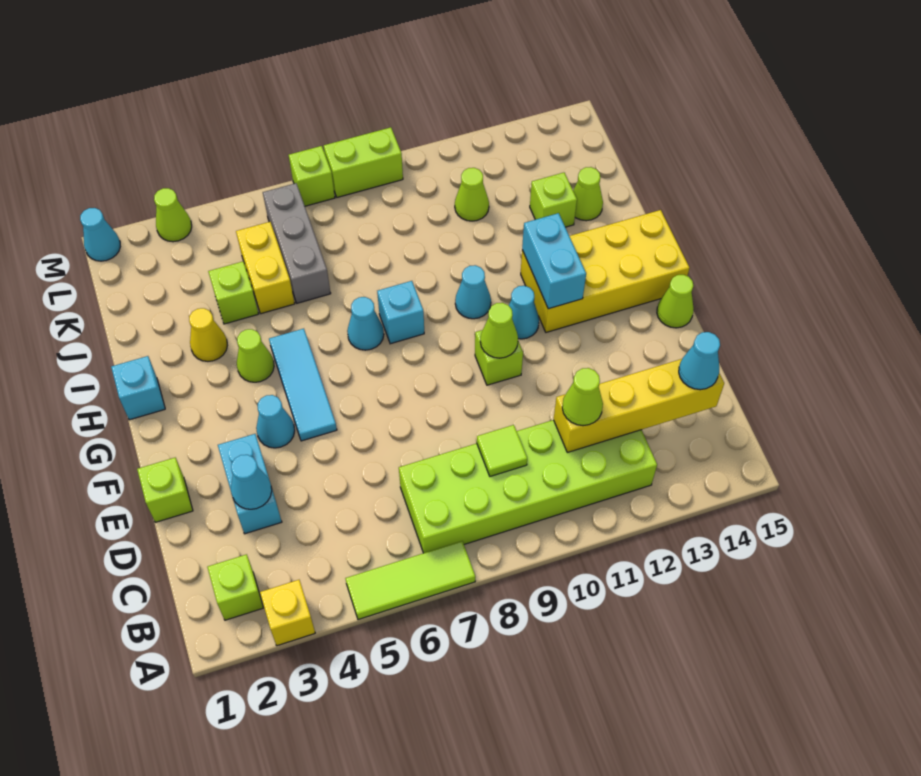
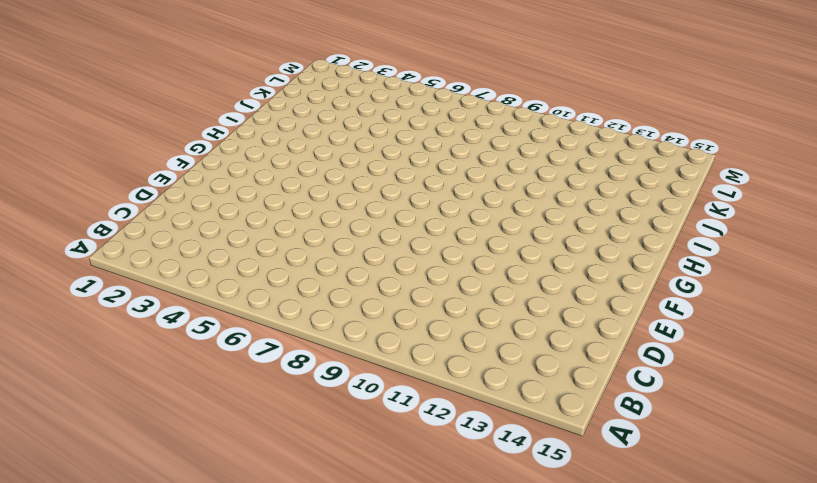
none -> yellow 1x1 brick [260,580,315,646]
none -> lime 1x3 tile [345,541,475,620]
none -> lime 1x1 brick [207,554,263,620]
none -> lime 2x6 brick [399,420,657,553]

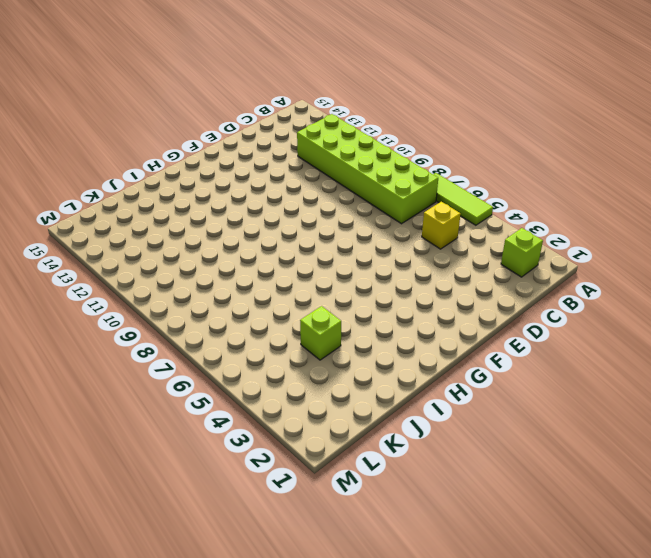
yellow 1x1 brick [422,202,461,249] -> yellow 1x1 brick moved to [260,580,315,646]
none -> cyan 1x2 brick [218,434,282,534]
none -> lime 1x1 brick [137,458,193,522]
none -> cyan 1x1 cone [256,395,295,448]
none -> cyan 1x3 tile [269,329,337,441]

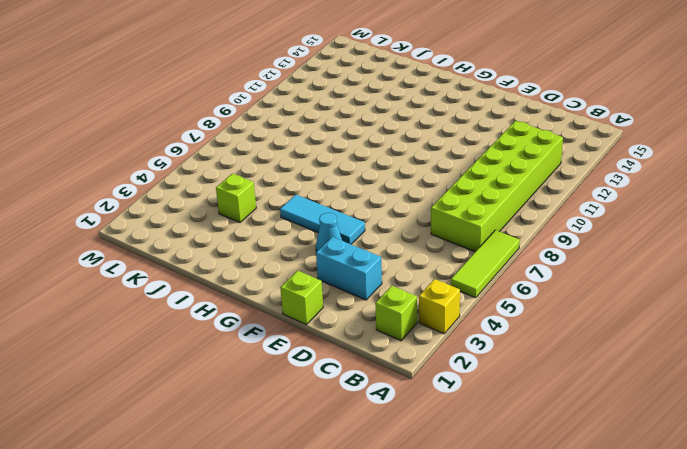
none -> lime 1x1 brick [475,330,523,385]
none -> lime 1x1 cone [657,275,694,328]
none -> cyan 1x1 cone [509,286,539,339]
none -> yellow 2x4 brick [521,210,689,332]

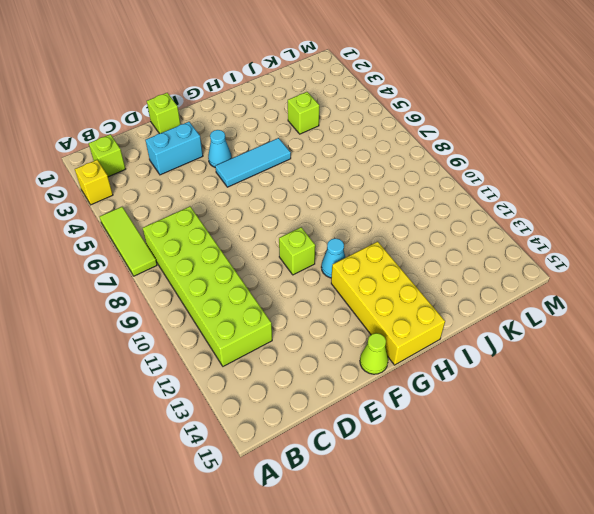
none -> cyan 1x1 brick [111,356,165,420]
none -> lime 1x1 cone [237,329,274,382]
none -> cyan 1x1 cone [347,297,384,350]
none -> cyan 1x1 brick [377,281,424,344]

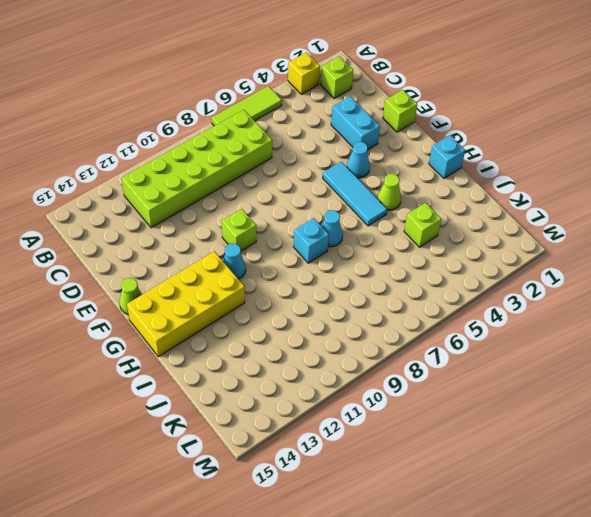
none -> cyan 1x1 cone [455,265,491,319]
none -> yellow 1x1 cone [189,308,227,361]
none -> yellow 1x2 brick [236,222,295,314]
none -> grey 1x3 brick [263,183,331,303]

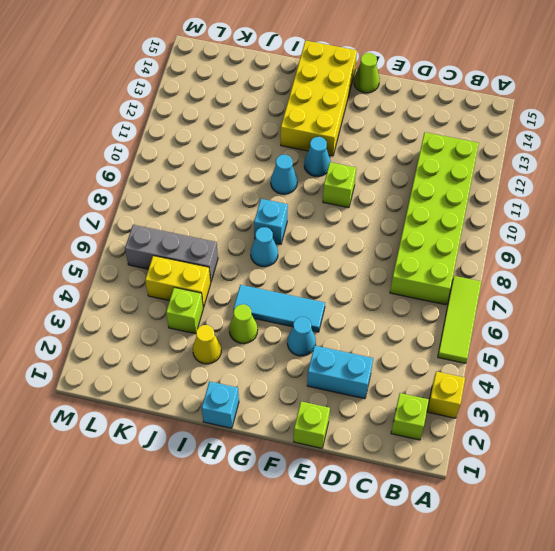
none -> lime 1x1 brick [530,173,577,227]
none -> lime 1x1 cone [573,167,603,221]
none -> lime 1x1 cone [455,168,489,221]
none -> cyan 1x1 cone [80,208,120,261]

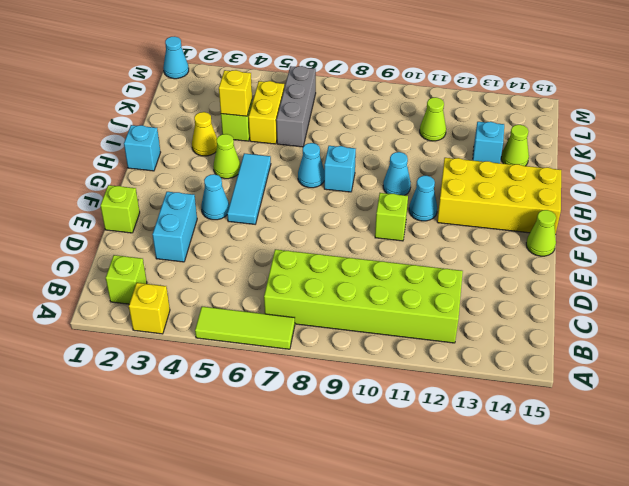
yellow 1x1 brick [219,70,252,116] -> none
cyan 1x1 brick [473,122,504,163] -> lime 1x1 brick [530,173,577,227]
none -> lime 1x1 cone [154,188,192,242]
none -> lime 1x1 brick [289,146,335,206]
none -> lime 1x2 brick [324,127,403,197]
none -> lime 1x1 tile [477,425,527,476]

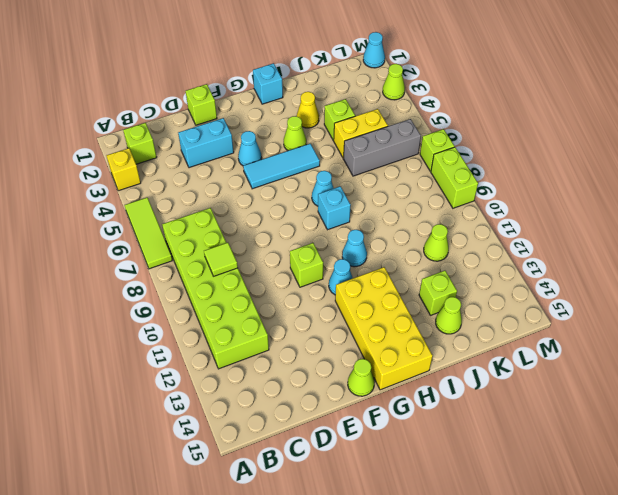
none -> yellow 1x4 brick [554,359,724,452]
none -> cyan 1x1 cone [231,455,272,509]
none -> lime 1x1 cone [480,303,518,358]
none -> cyan 1x2 brick [522,213,586,309]

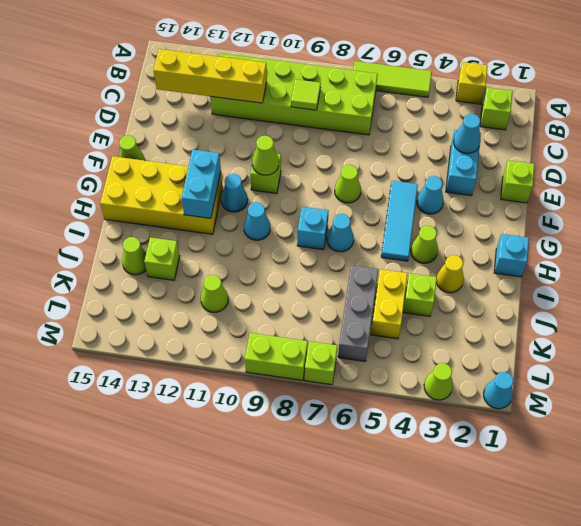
lime 1x1 cone [335,165,361,203] -> lime 1x1 cone moved to [562,368,603,426]
none -> cyan 1x1 cone [679,332,720,390]

